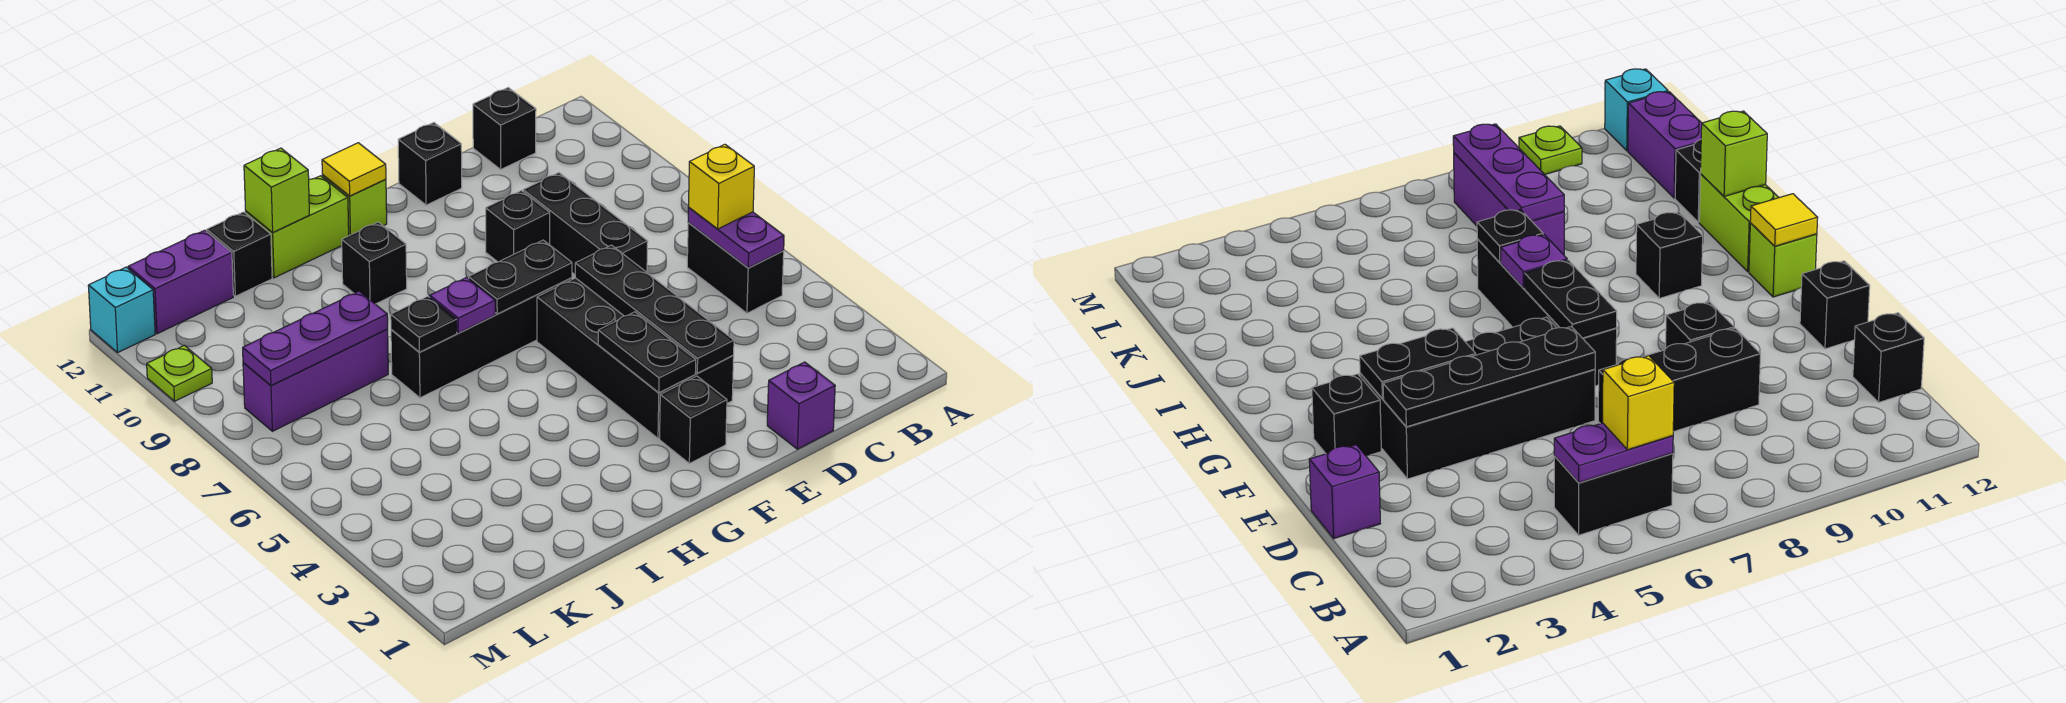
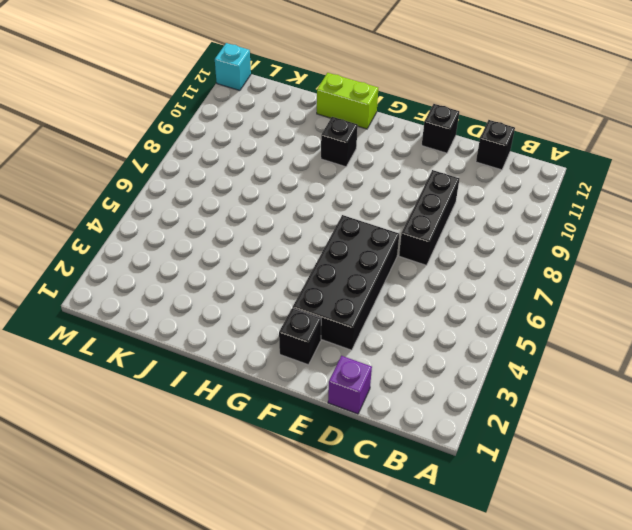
none -> black 1x2 brick [687,223,784,313]
none -> black 1x1 brick [486,191,550,262]
none -> black 1x4 brick [391,278,572,398]

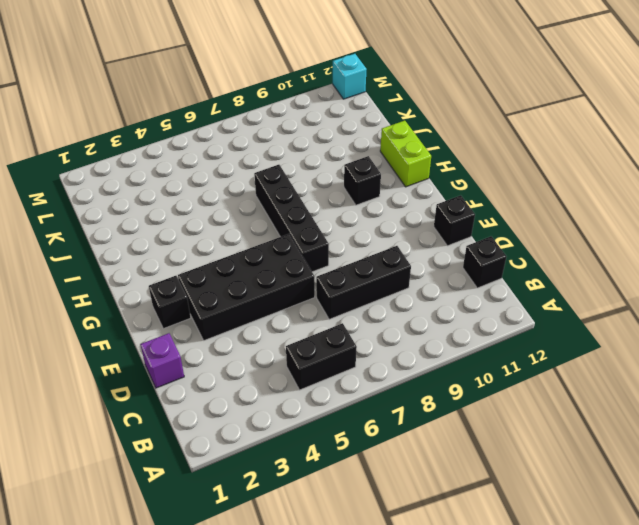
none -> black 1x1 brick [486,191,550,262]
none -> lime 1x1 brick [322,175,387,236]
none -> purple 1x3 brick [243,329,388,431]

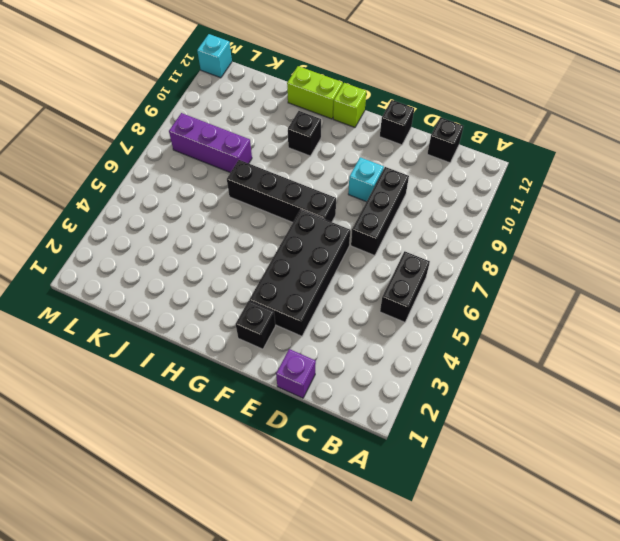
cyan 1x1 brick [348,157,384,202] -> black 1x1 brick [486,191,550,262]
none -> black 1x1 brick [207,212,272,296]
none -> purple 1x2 brick [128,230,233,334]
none -> lime 1x1 plate [147,346,212,401]

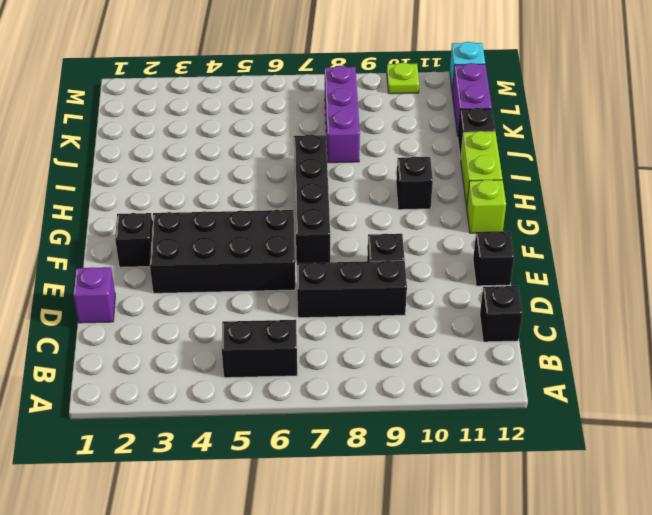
none -> purple 1x2 plate [688,208,784,268]
none -> black 1x4 plate [575,245,734,373]
none -> black 1x2 plate [598,312,696,393]

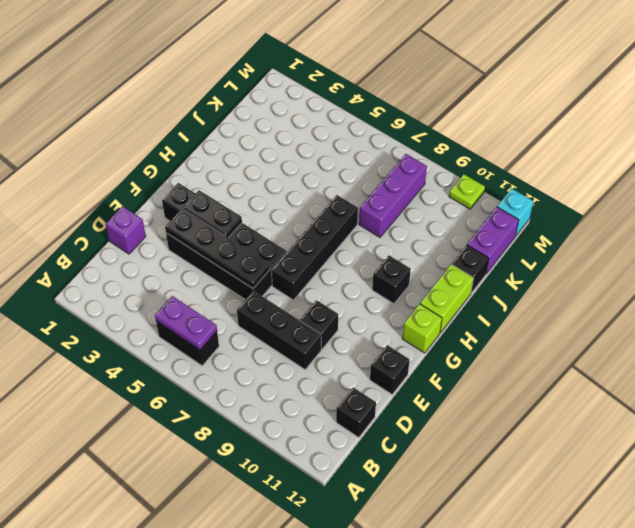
none -> black 1x2 plate [469,240,572,314]
none -> yellow 1x1 tile [322,143,386,196]
none -> purple 1x1 plate [430,278,495,333]

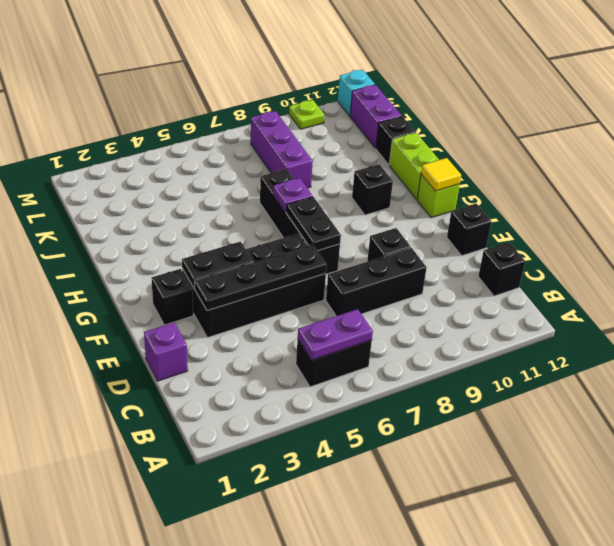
none -> black 1x1 plate [391,296,457,352]
none -> lime 1x1 brick [244,148,309,233]
none -> purple 1x3 plate [243,291,388,386]

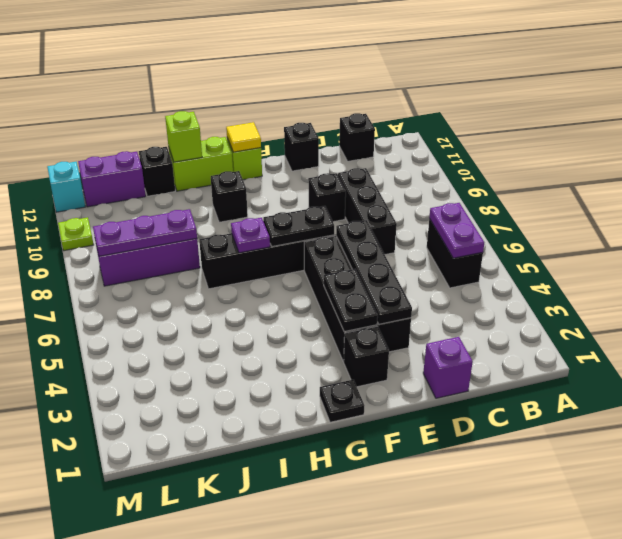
black 1x1 plate [320,380,364,422] -> black 1x1 plate moved to [391,296,457,352]
none -> yellow 1x1 brick [688,144,754,229]

